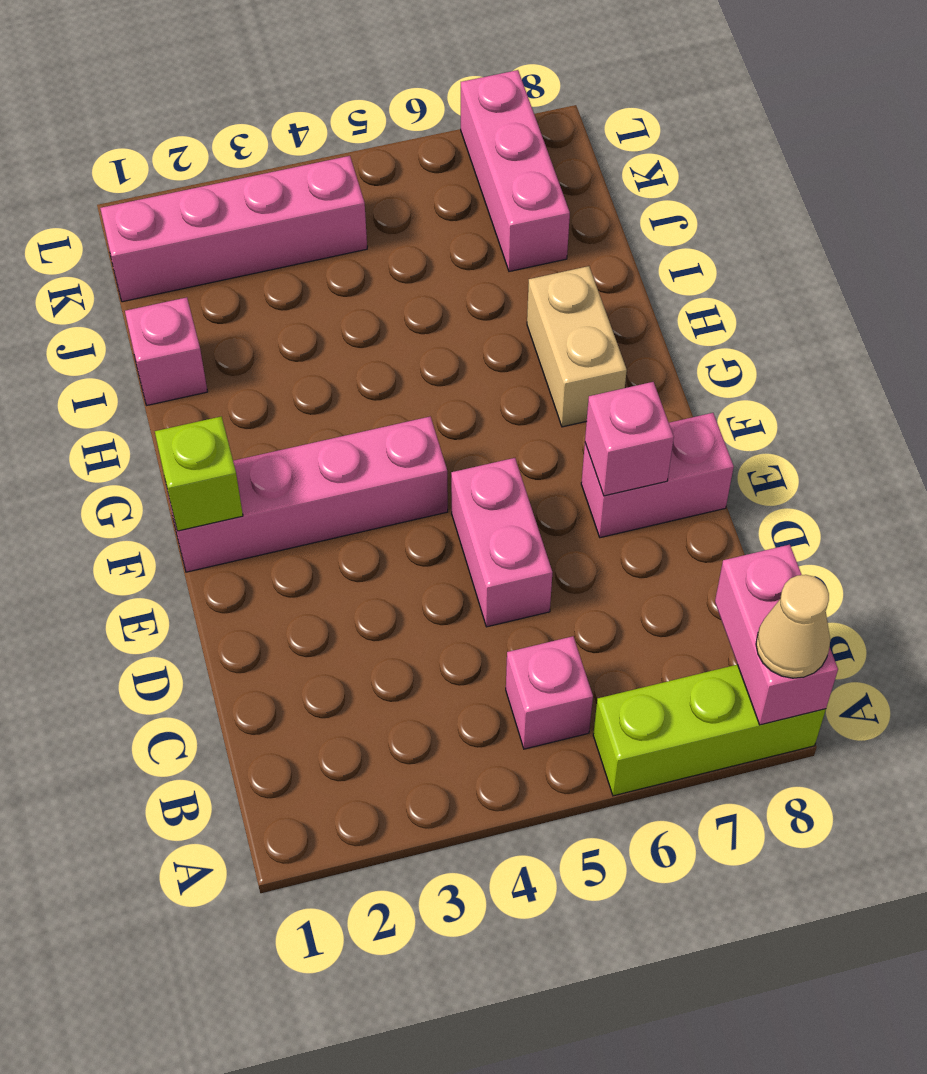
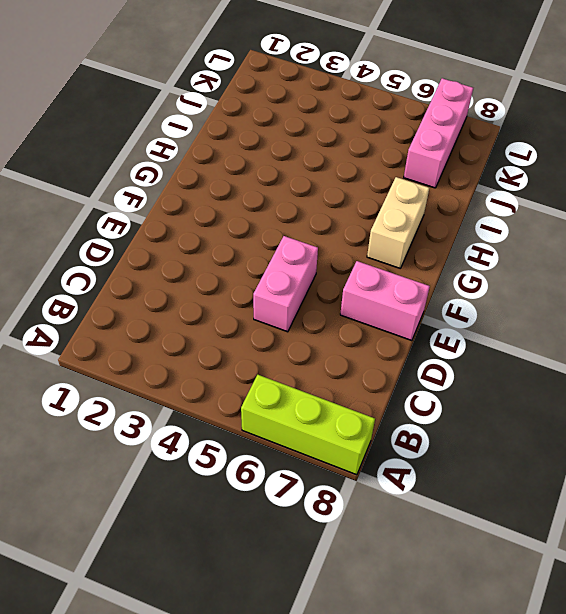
none -> pink 1x1 brick [506,636,593,749]
none -> pink 1x4 brick [166,417,448,572]
none -> pink 1x1 brick [125,297,208,405]

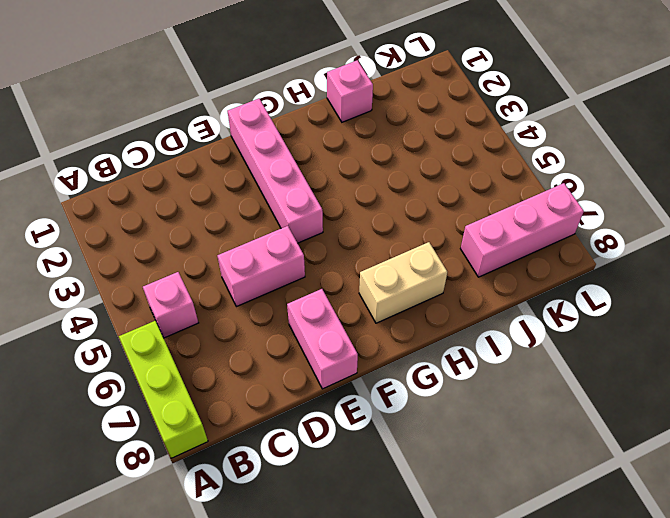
none -> pink 1x4 brick [100,156,367,302]
none -> pink 1x2 brick [715,545,838,725]
none -> pink 1x1 brick [585,382,674,496]

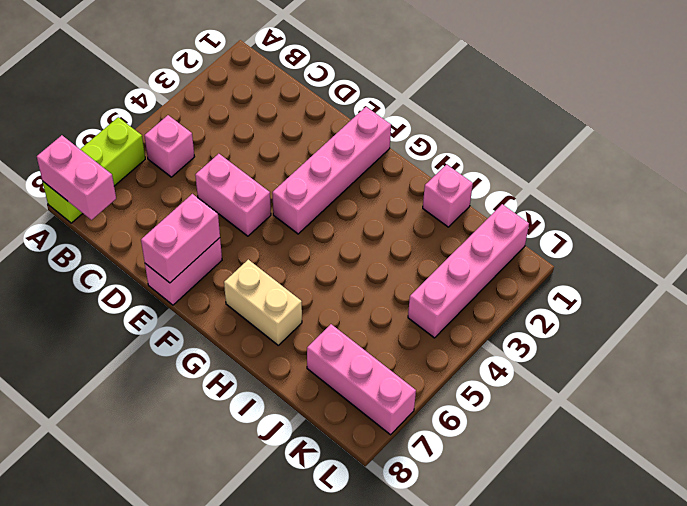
pink 1x2 brick [141,194,220,283] -> pink 1x1 brick [585,382,674,496]
none -> lime 1x1 brick [155,417,243,531]
none -> tan 1x1 cone [756,575,830,678]

